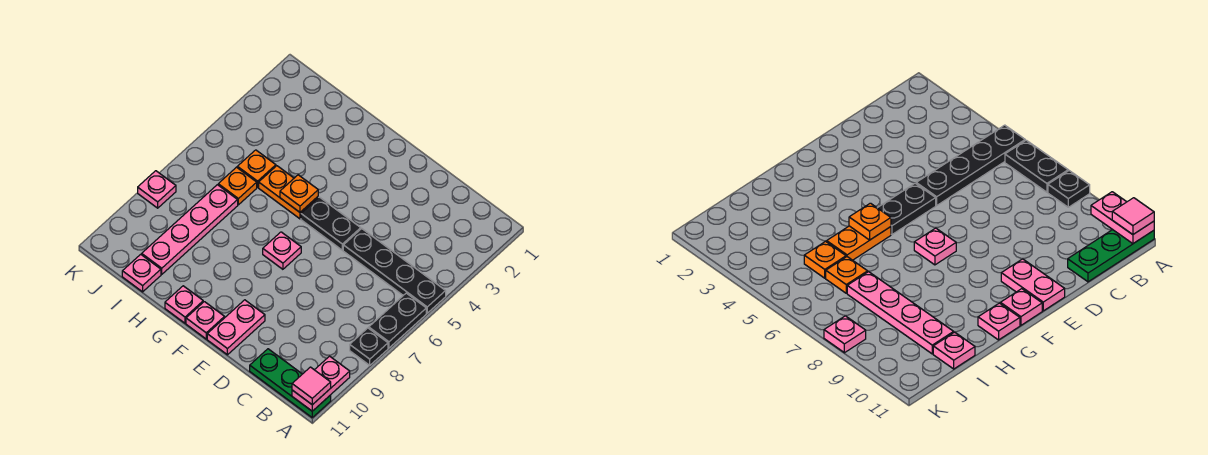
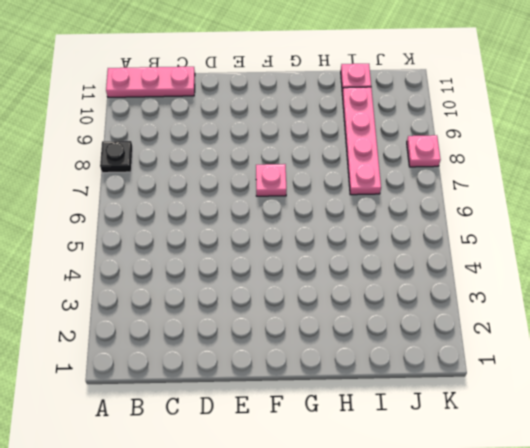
pink 1x3 plate [106,67,195,97] -> green 1x3 plate [250,349,331,417]
none -> black 1x4 plate [343,229,446,313]
none -> black 1x2 plate [369,293,426,348]
none -> black 1x2 plate [301,197,361,250]

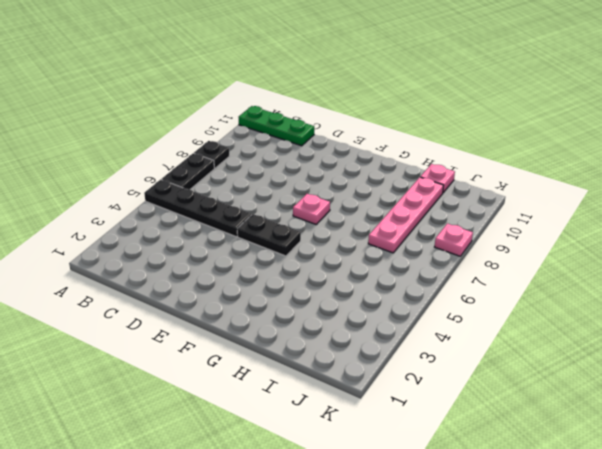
none -> pink 1x2 plate [207,300,265,355]
none -> pink 1x1 plate [186,302,225,339]
none -> orange 1x2 plate [259,166,318,219]

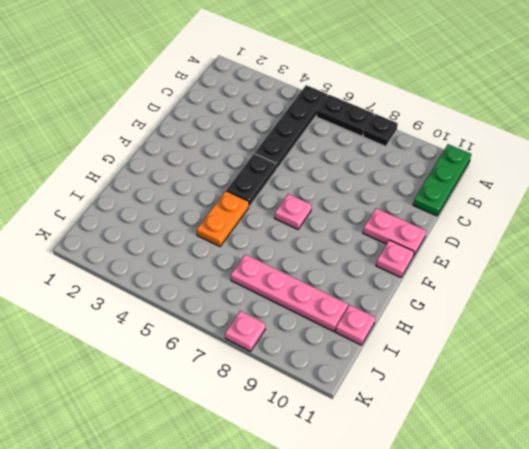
none -> pink 1x1 plate [165,286,203,323]
none -> orange 1x1 plate [237,150,276,187]
none -> orange 1x1 plate [218,167,257,205]

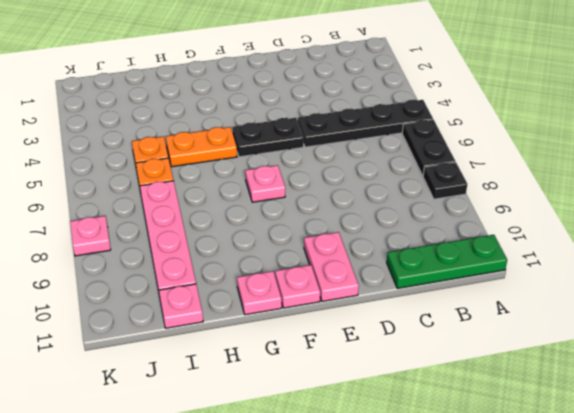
none -> pink 1x2 plate [292,356,350,411]
none -> orange 1x1 plate [280,175,318,212]
none -> pink 1x1 tile [292,367,331,405]

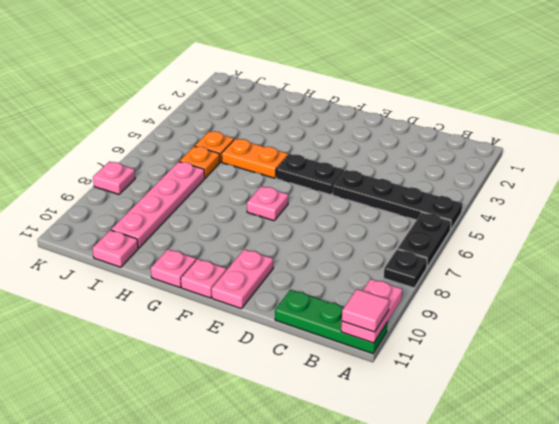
none -> orange 1x1 plate [280,175,318,212]

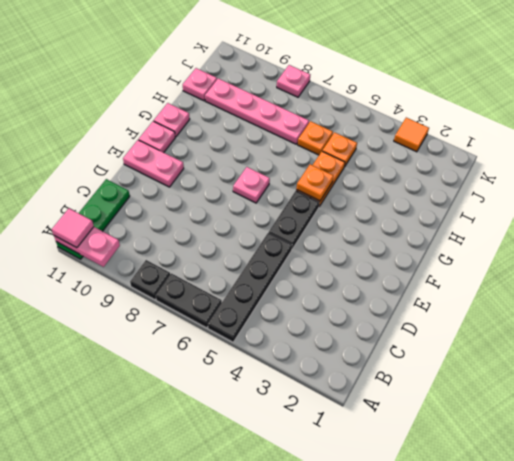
orange 1x1 tile [394,118,429,152] -> none

